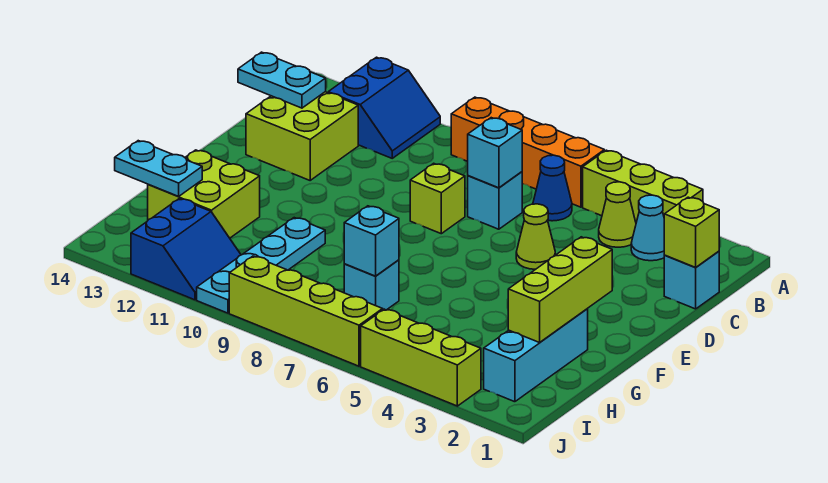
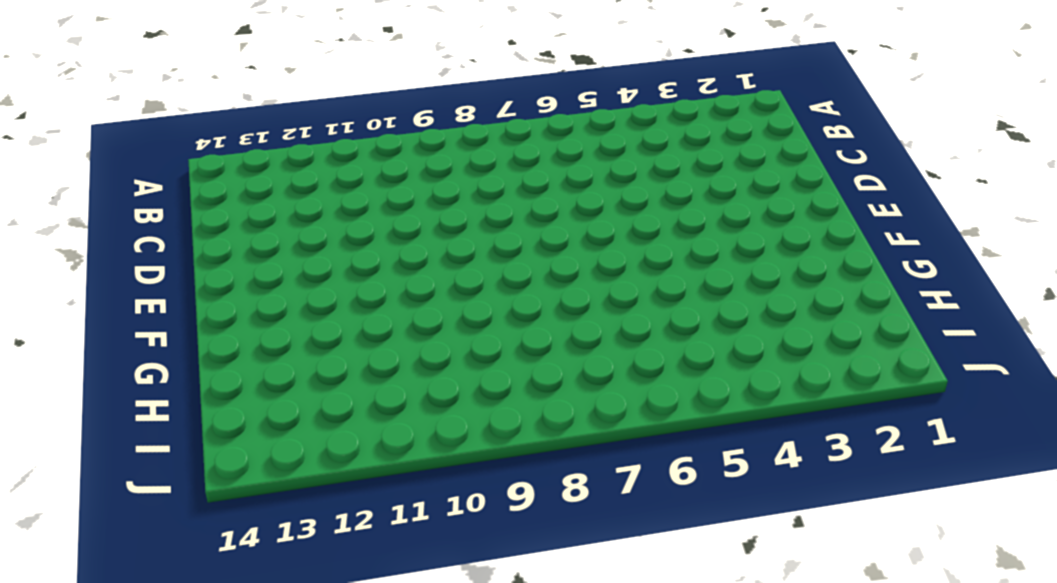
none -> lime 1x3 brick [583,150,703,222]
none -> orange 1x4 brick [451,97,604,207]
none -> blue 2x2 slope [328,57,440,158]

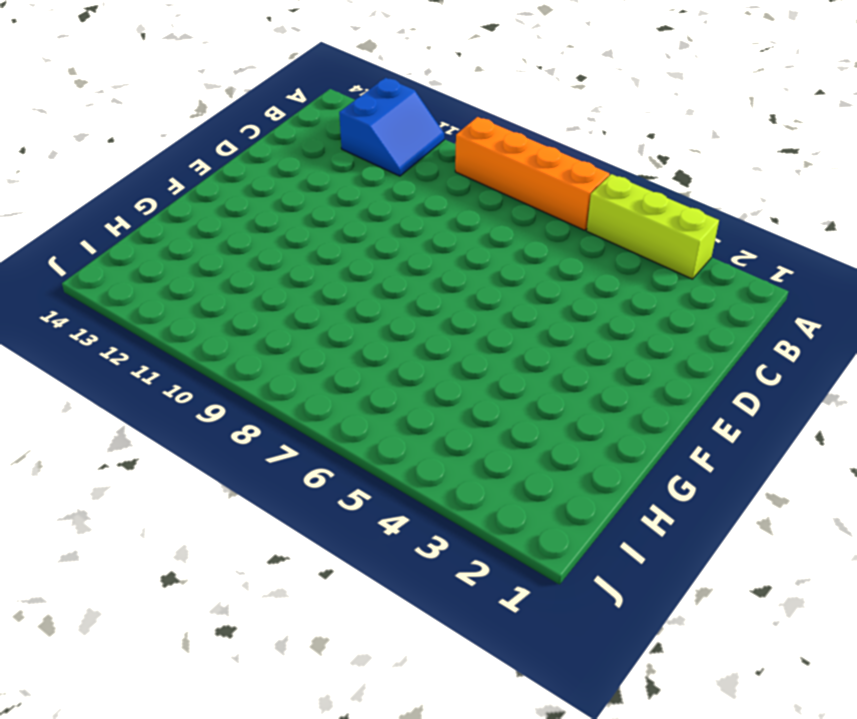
none -> cyan 1x1 cone [631,195,665,261]
none -> lime 1x1 cone [599,182,636,247]
none -> blue 1x1 cone [533,155,572,221]

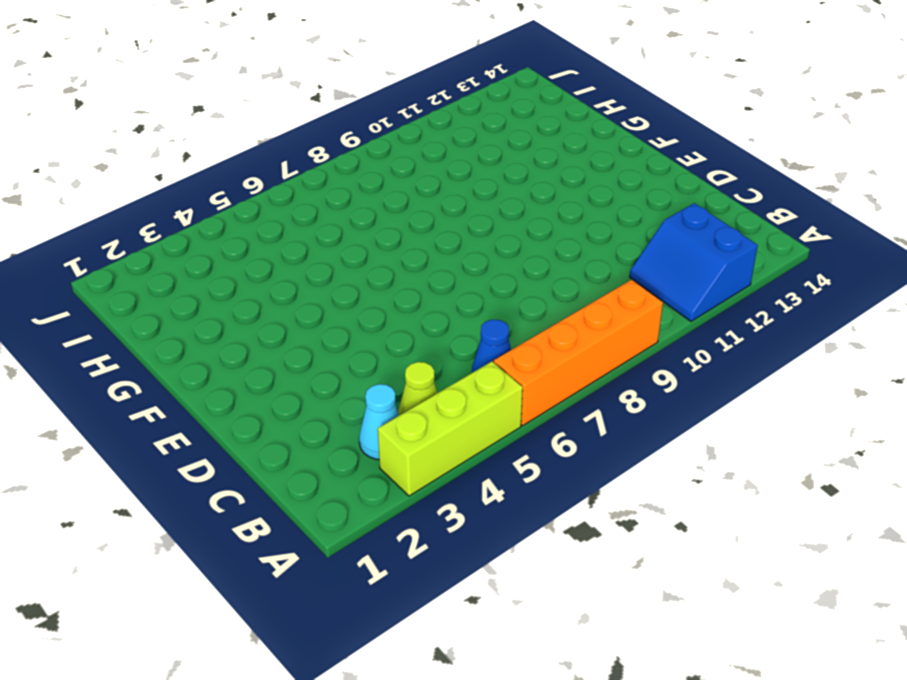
none -> cyan 1x1 brick [664,251,719,309]
none -> cyan 1x1 brick [468,172,522,229]
none -> lime 2x2 brick [246,92,358,180]

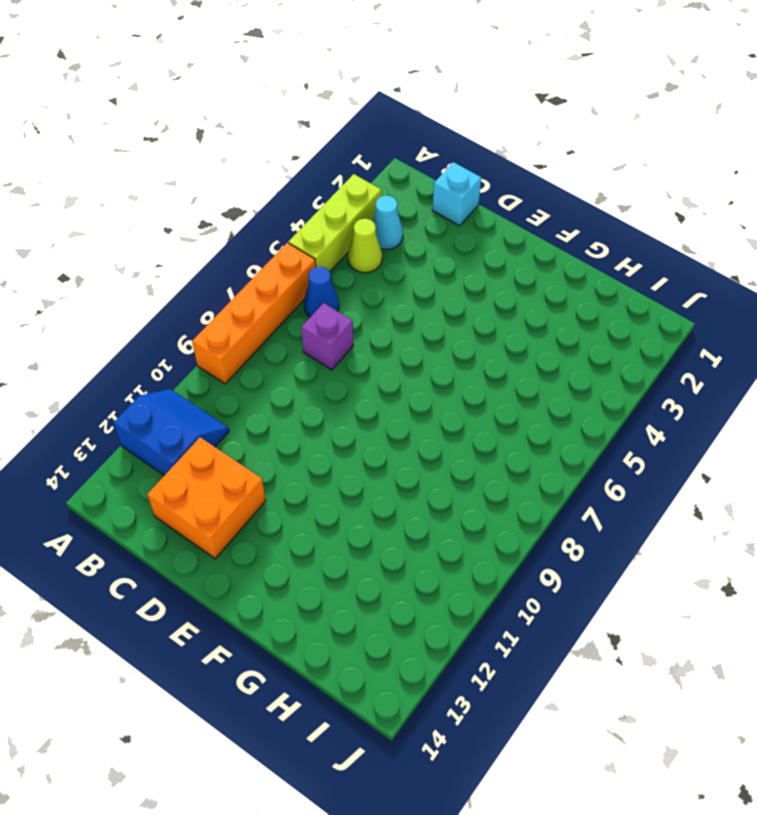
purple 1x1 brick [301,303,353,370] -> cyan 1x1 brick [468,172,522,229]
orange 2x2 brick [147,437,266,559] -> lime 2x2 brick [246,92,358,180]
none -> lime 1x1 cone [516,204,555,269]
none -> lime 1x1 brick [410,163,465,234]
none -> cyan 1x3 brick [484,309,588,402]

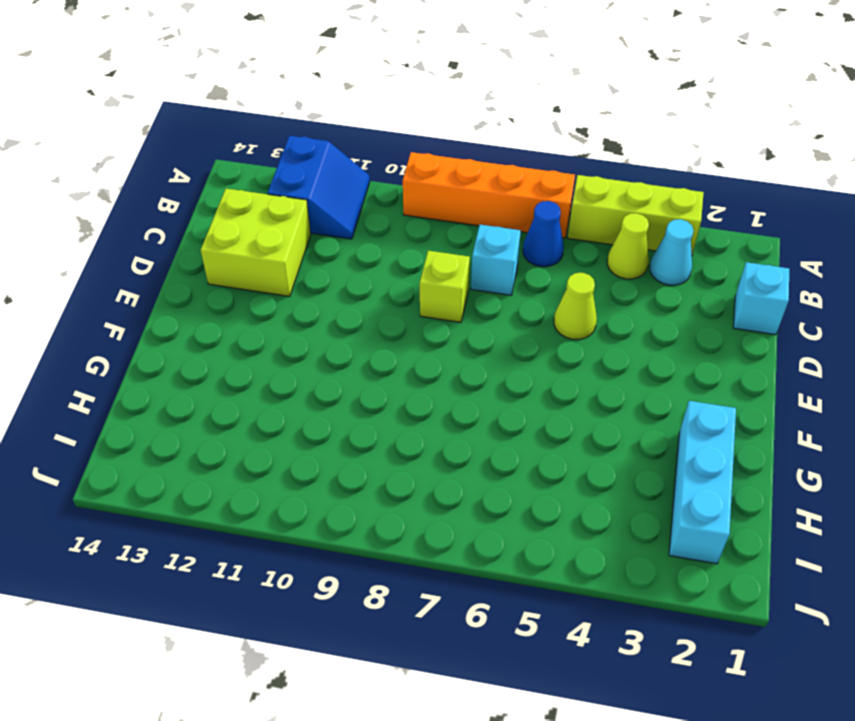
none -> cyan 1x4 plate [197,218,325,313]
none -> lime 2x2 brick [148,150,260,238]
none -> cyan 1x1 brick [344,260,399,310]

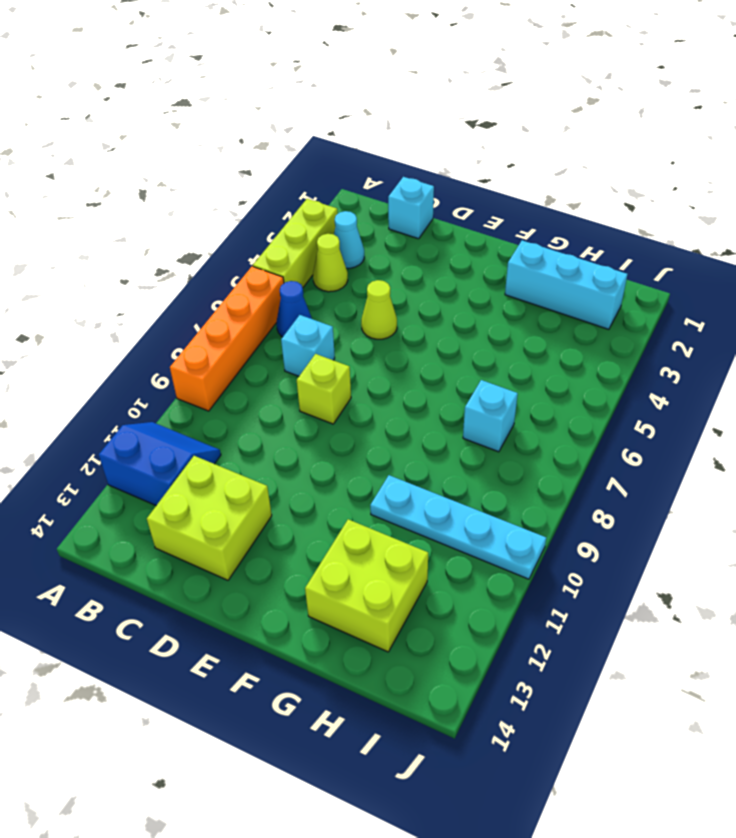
none -> blue 2x2 slope [131,199,241,300]
none -> lime 1x3 brick [361,309,481,406]
none -> lime 1x4 brick [229,256,383,366]

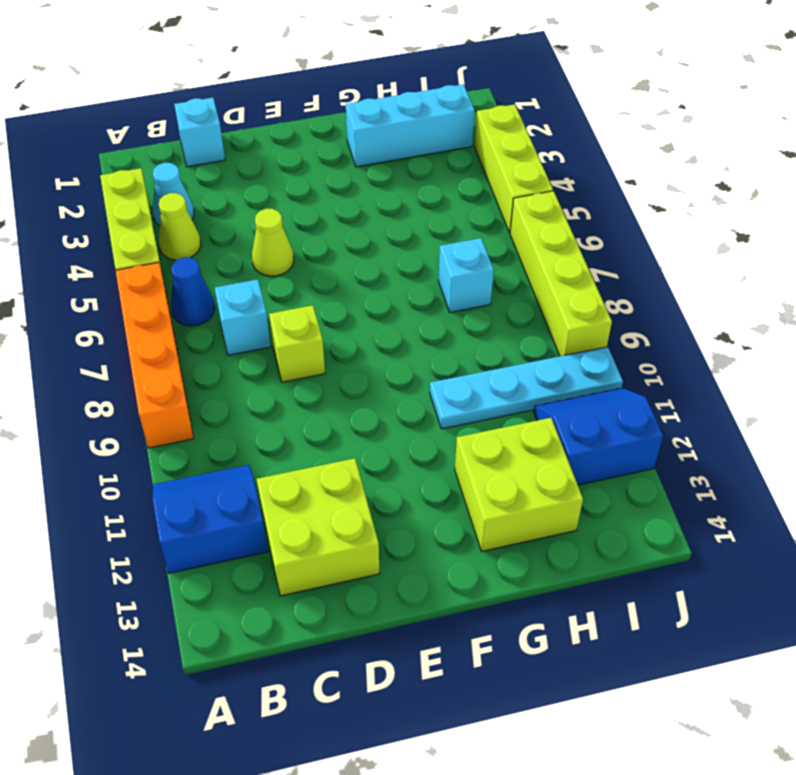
none -> lime 1x1 brick [664,197,719,268]
none -> cyan 1x1 brick [468,118,522,188]
none -> cyan 1x2 plate [238,52,326,108]

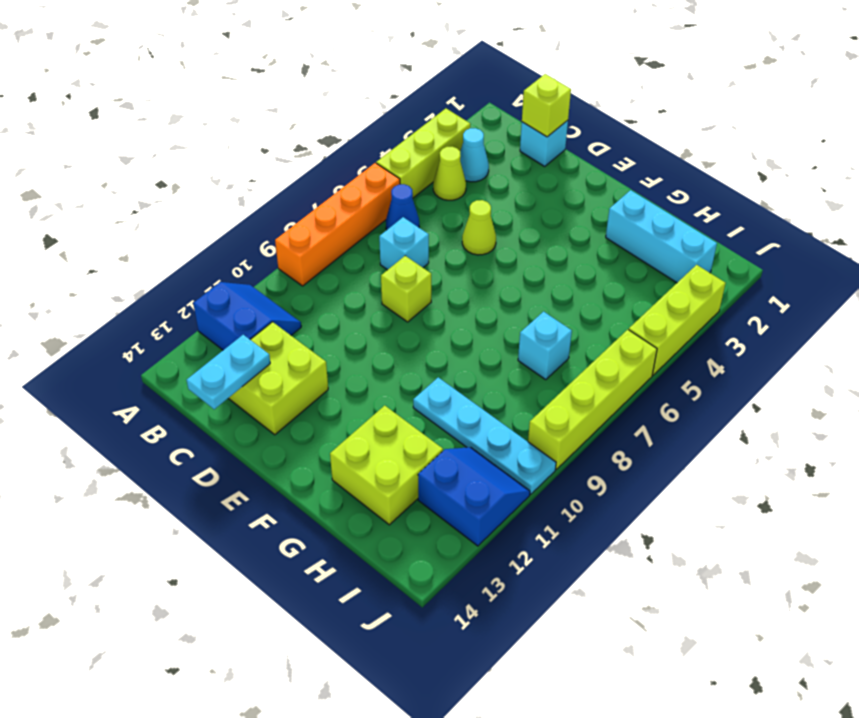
none -> cyan 1x1 brick [468,118,522,188]
none -> lime 1x3 brick [508,237,612,343]
none -> cyan 1x1 brick [344,206,399,276]

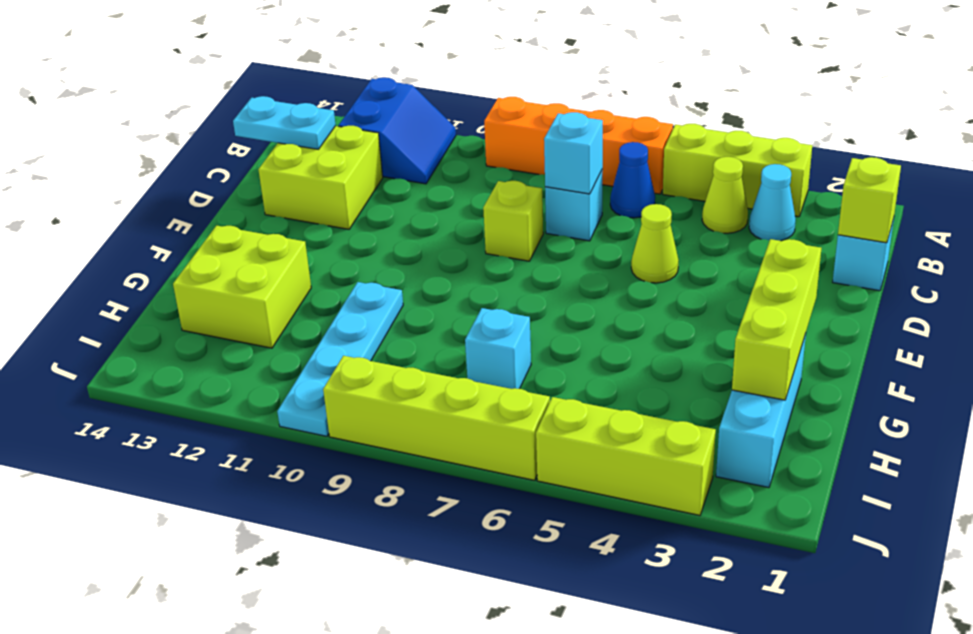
none -> blue 2x2 slope [131,199,241,300]
none -> cyan 1x1 brick [344,206,399,276]
none -> cyan 1x2 plate [115,141,202,197]

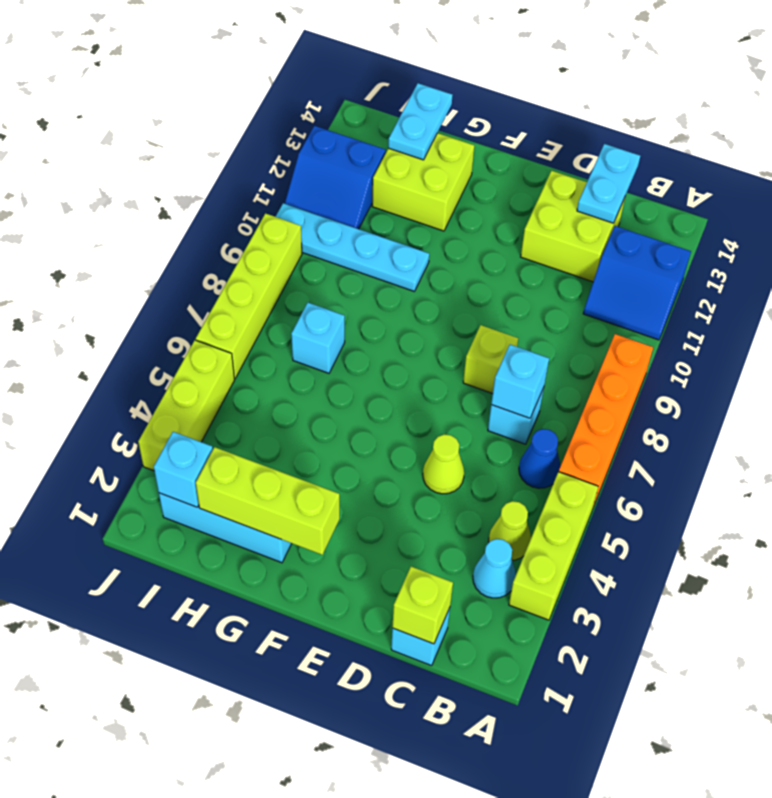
cyan 1x1 brick [154,432,213,507] -> cyan 1x1 brick moved to [344,206,399,276]

